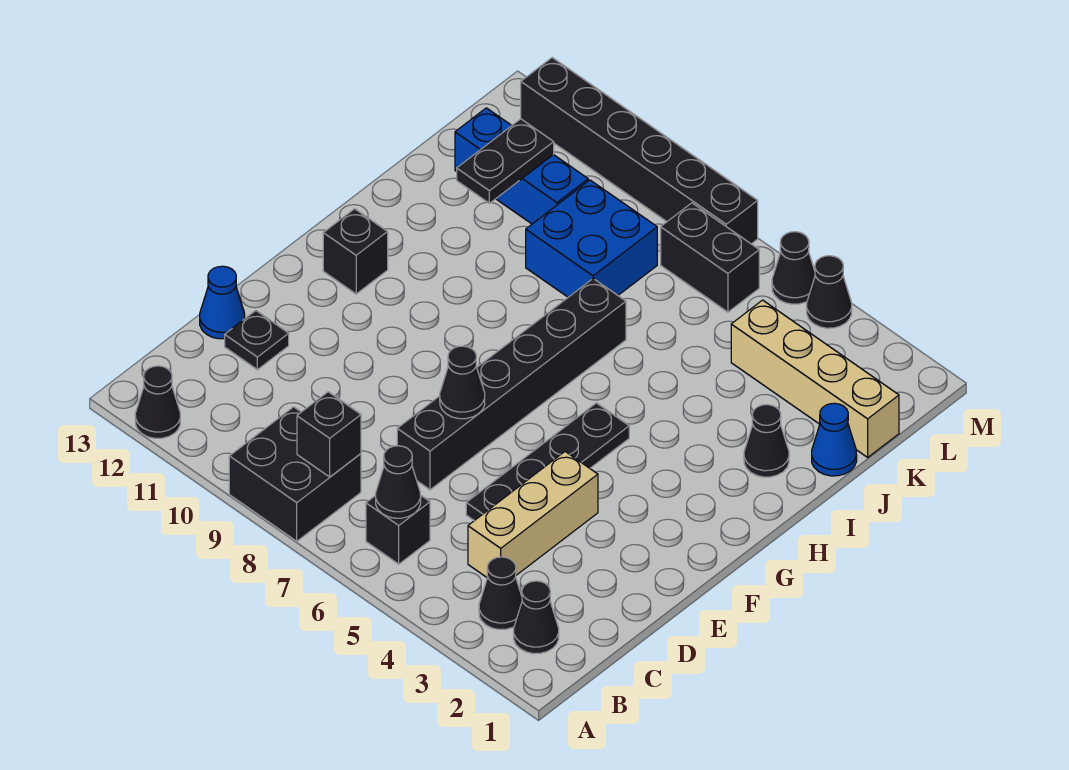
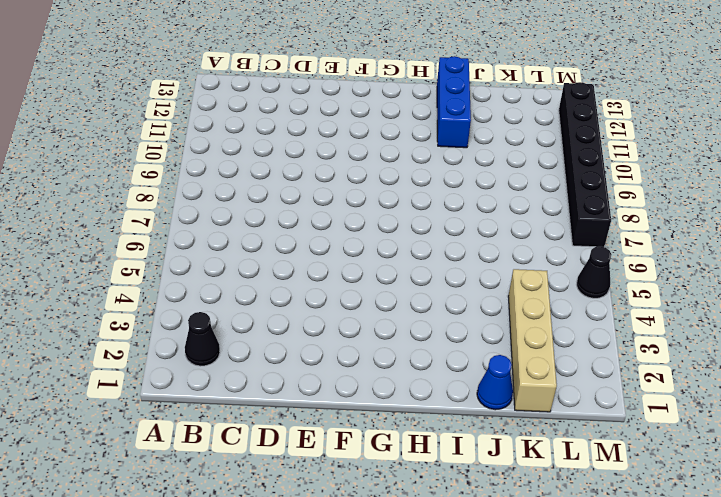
blue 1x3 brick [437,56,471,148] -> blue 1x3 brick moved to [455,108,588,224]
none -> black 2x2 brick [229,407,361,541]
none -> black 1x1 cone [135,366,180,438]
none -> black 1x1 cone [479,557,522,629]

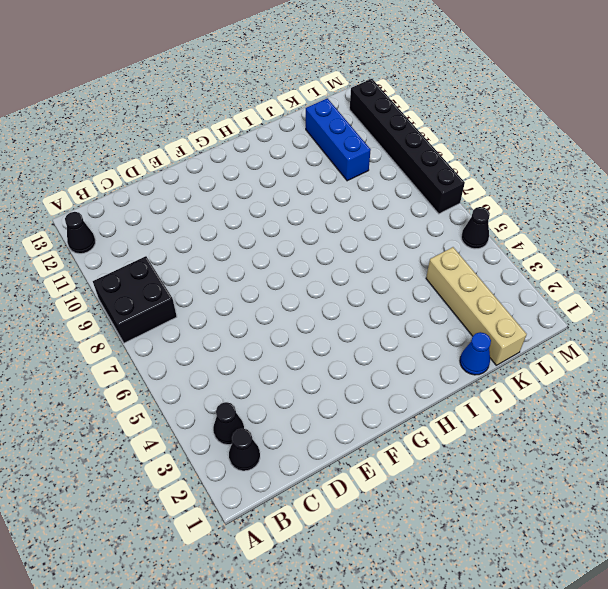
none -> black 1x1 brick [366,495,430,564]
none -> tan 1x3 brick [468,452,598,577]
none -> black 1x4 plate [466,403,629,521]

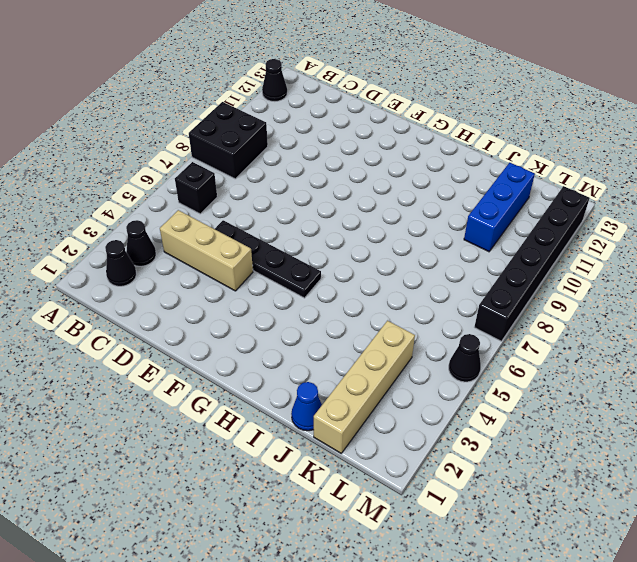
none -> black 1x6 brick [397,279,626,490]
none -> black 1x1 plate [225,311,289,370]
none -> blue 1x1 cone [200,266,245,339]

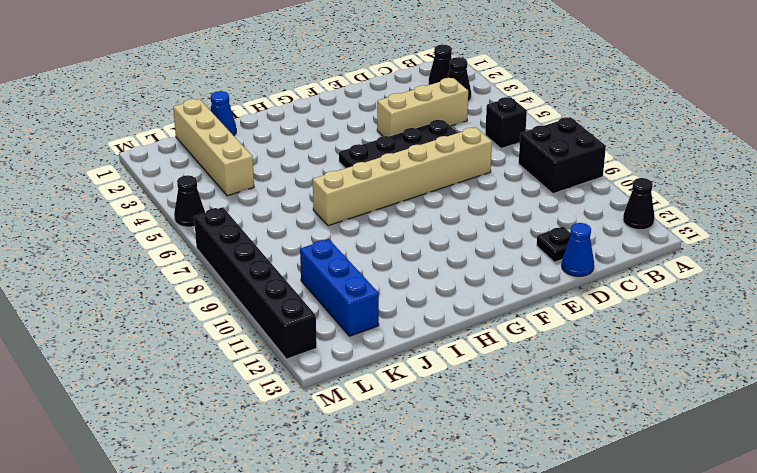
tan 1x6 brick [313,127,492,226] -> black 1x6 brick [397,279,626,490]
none -> black 1x1 brick [323,209,388,294]
none -> black 1x1 cone [744,405,789,477]
none -> blue 2x2 brick [526,180,657,297]

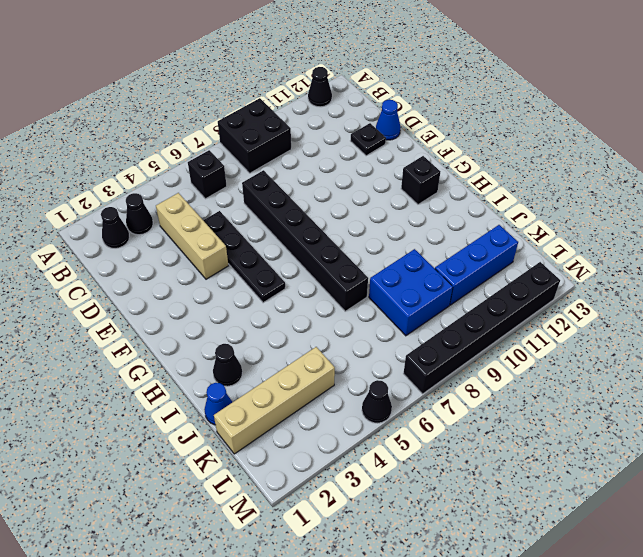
none -> black 1x2 brick [661,203,759,312]
none -> black 1x1 cone [807,256,852,328]
none -> black 1x1 cone [376,446,421,518]

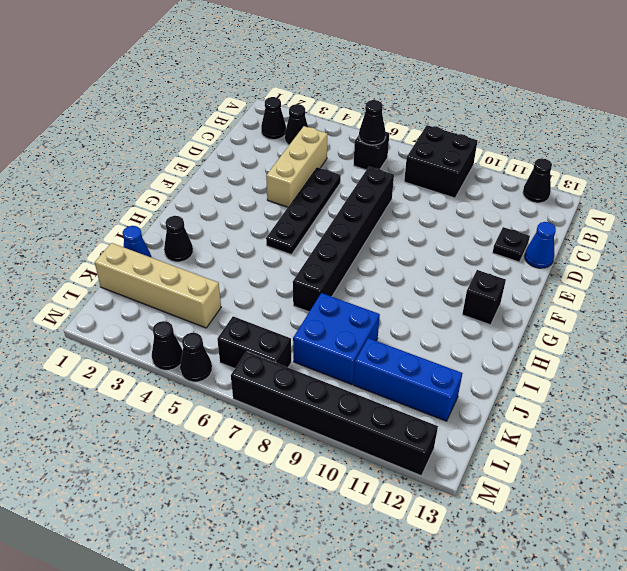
none -> black 1x1 brick [297,392,361,477]
none -> black 1x1 cone [440,346,485,419]
none -> black 1x2 plate [457,119,554,203]

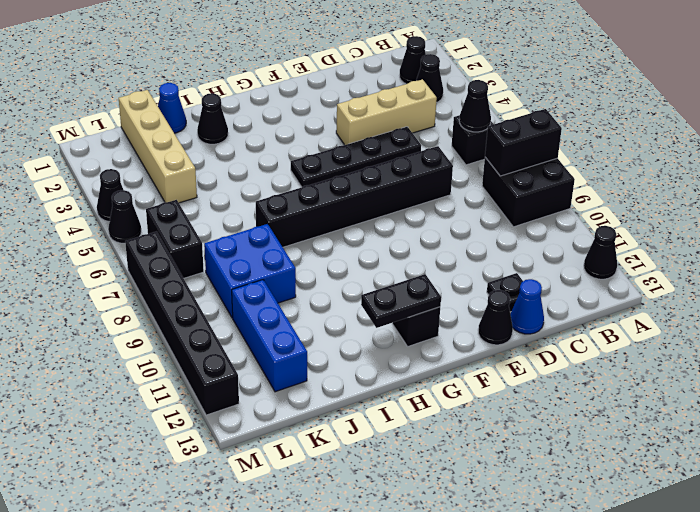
black 1x2 brick [485,109,562,176] -> black 1x1 brick [297,392,361,477]
black 1x1 cone [478,290,513,345] -> black 1x1 cone moved to [440,346,485,419]
black 1x2 plate [361,274,441,328] -> black 1x2 plate moved to [457,119,554,203]

